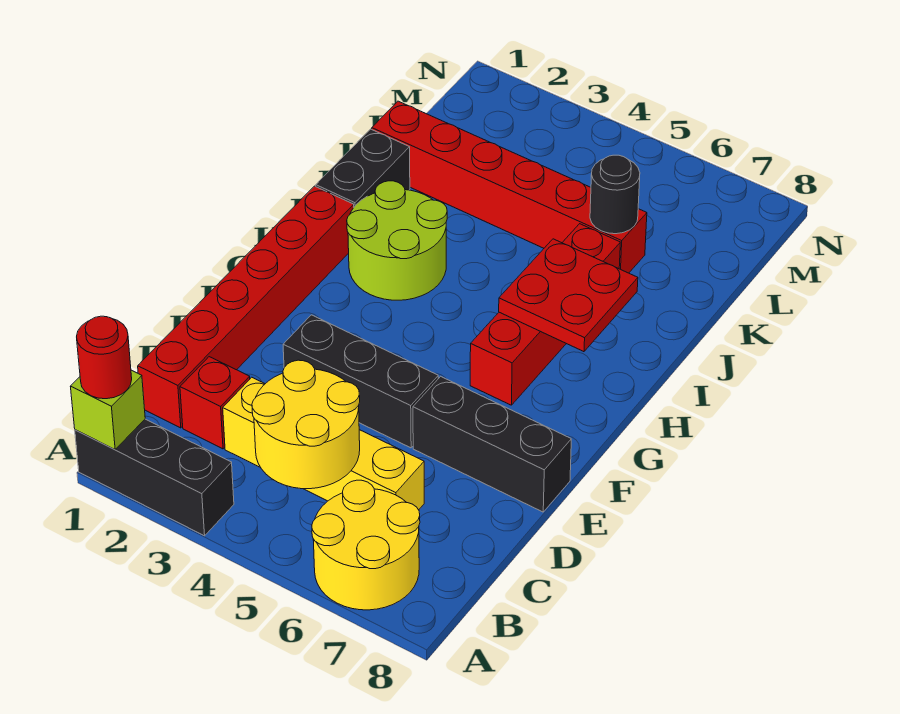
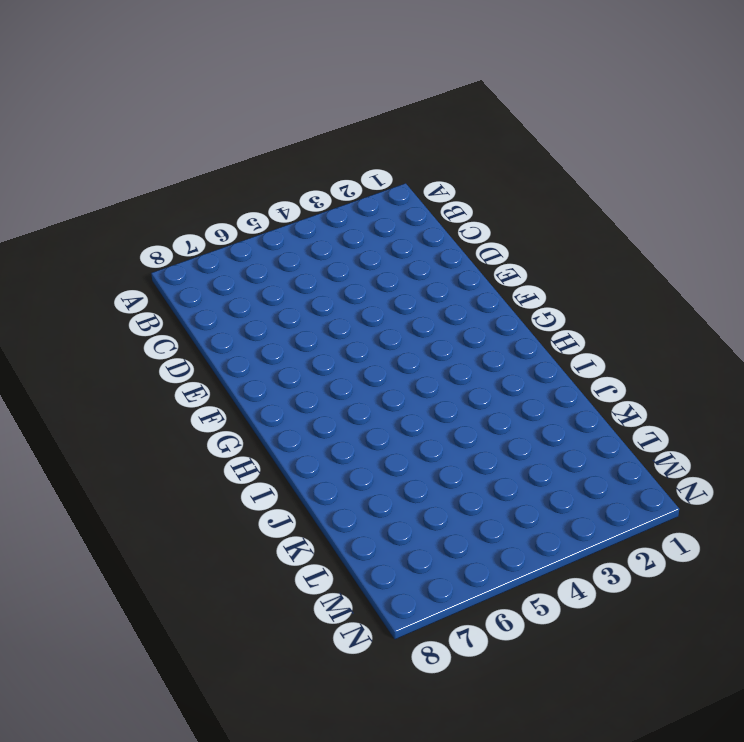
none -> black 1x3 brick [75,419,234,536]
none -> yellow 2x2 round brick [312,480,420,610]
none -> red 1x6 brick [138,186,354,428]

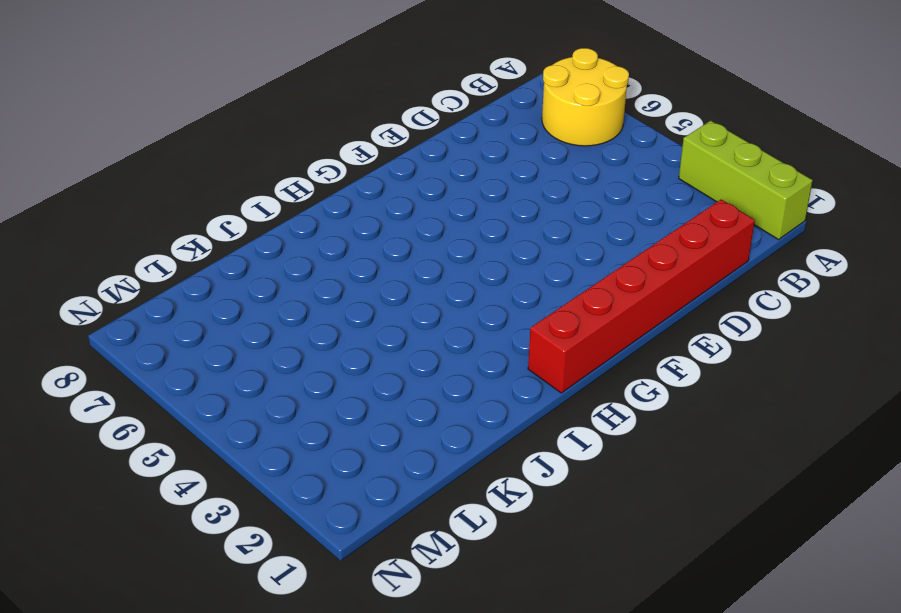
lime 1x3 brick [679,121,813,240] -> black 1x3 brick [75,419,234,536]
none -> red 1x1 brick [180,357,250,449]
none -> yellow 1x4 brick [223,377,424,510]
none -> black 1x3 brick [283,315,438,448]

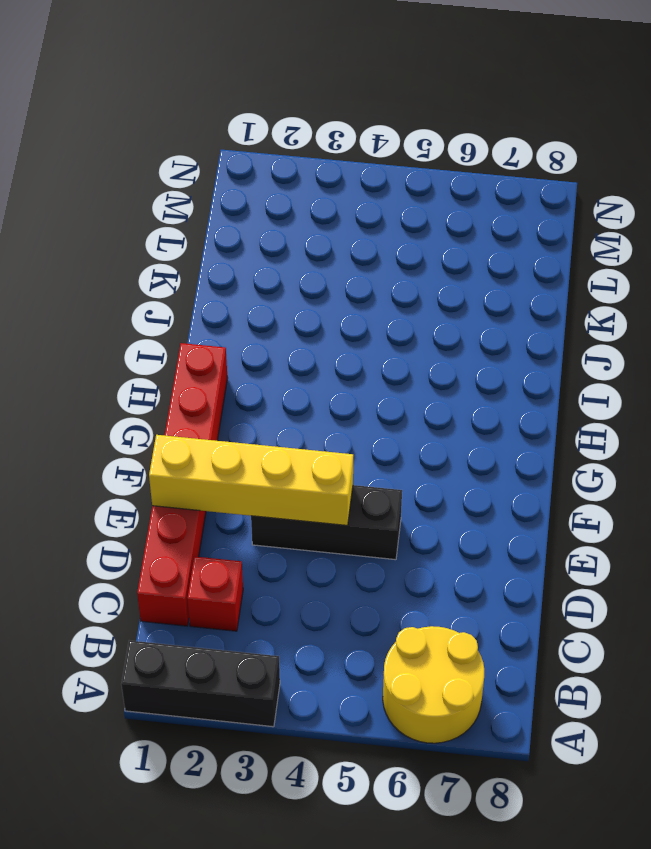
yellow 1x4 brick [149,435,353,525] -> yellow 1x4 brick moved to [223,377,424,510]
none -> black 1x3 brick [413,376,571,512]
none -> red 1x4 brick [470,224,620,405]
none -> lime 2x2 round brick [347,181,447,300]

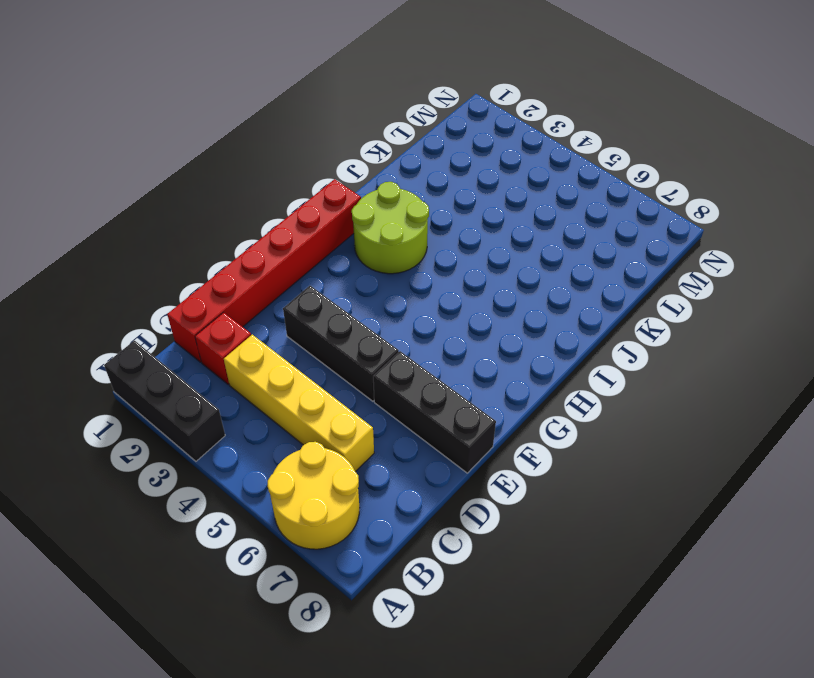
none -> red 1x4 brick [470,224,620,405]
none -> black 1x2 brick [316,129,410,207]
none -> red 1x6 brick [372,101,647,273]

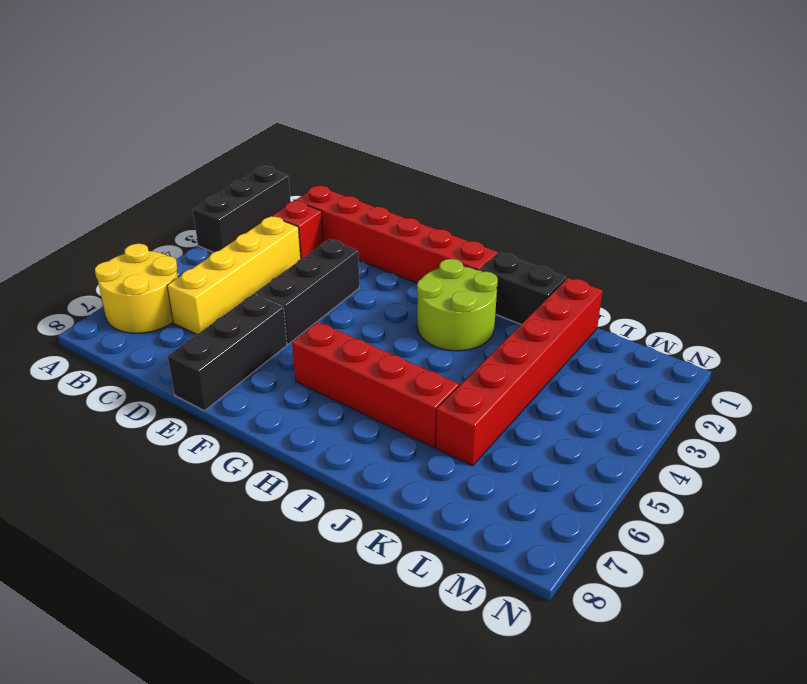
none -> lime 1x1 brick [70,370,145,450]
none -> yellow 2x2 round brick [252,360,360,489]
none -> red 2x2 plate [499,239,638,352]

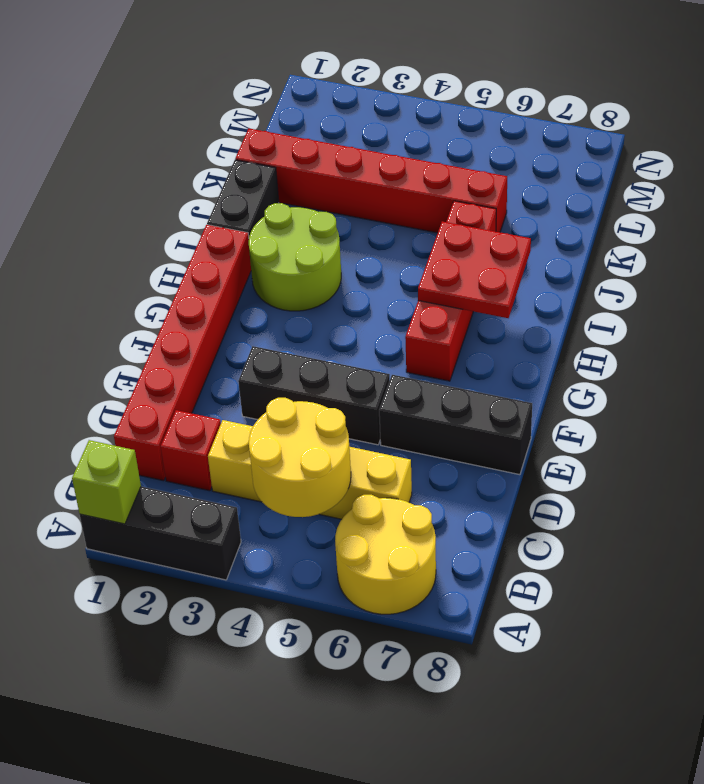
none -> black 1x1 round brick [590,155,640,234]
none -> red 1x1 round brick [77,316,132,399]

